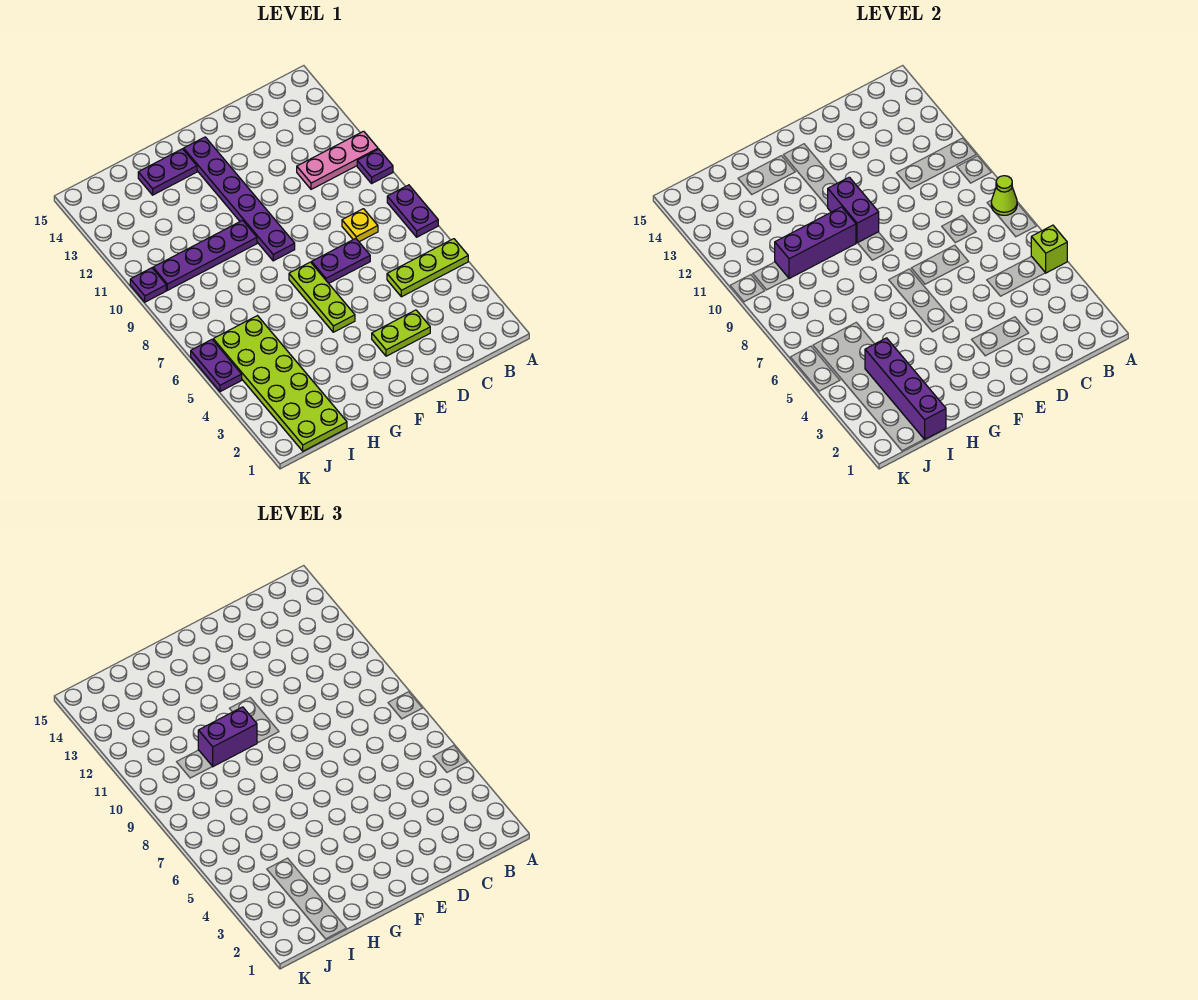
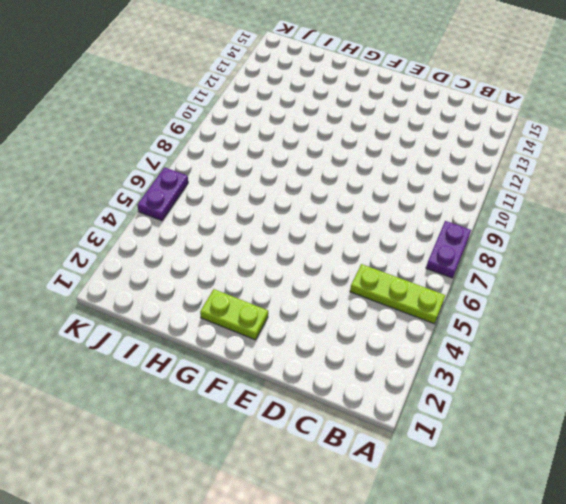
lime 1x2 plate [200,289,268,340] -> lime 1x2 plate moved to [372,310,430,356]
none -> purple 1x1 plate [357,149,393,183]
none -> pink 1x3 plate [297,131,378,189]
none -> yellow 1x1 plate [342,209,378,242]

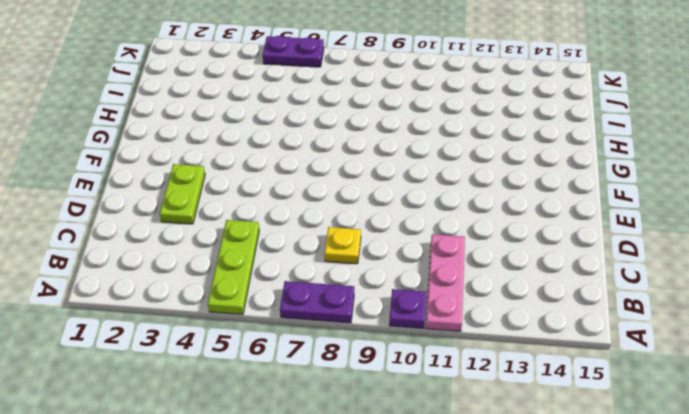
none -> purple 1x2 plate [312,238,370,283]
none -> lime 1x3 plate [289,262,355,332]
none -> purple 1x6 plate [184,137,295,261]

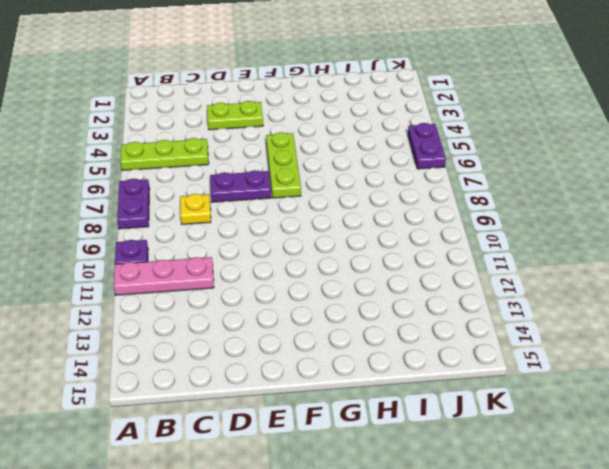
none -> purple 1x6 plate [184,137,295,261]
none -> purple 1x4 plate [153,220,257,290]
none -> purple 1x2 plate [138,149,197,195]

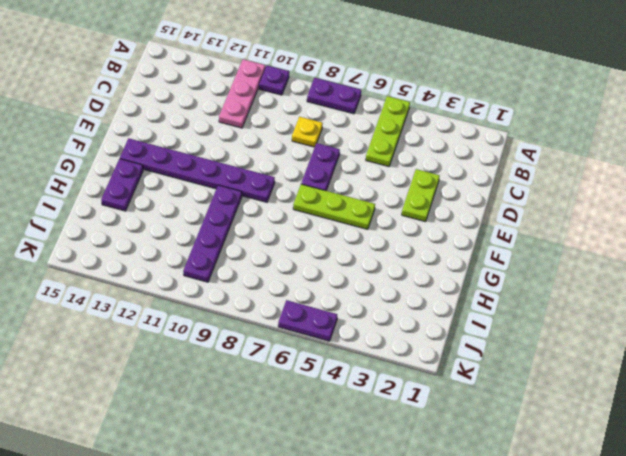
none -> lime 2x6 plate [213,316,347,451]
none -> purple 1x1 plate [130,268,166,302]
none -> lime 1x1 brick [1031,225,1067,273]

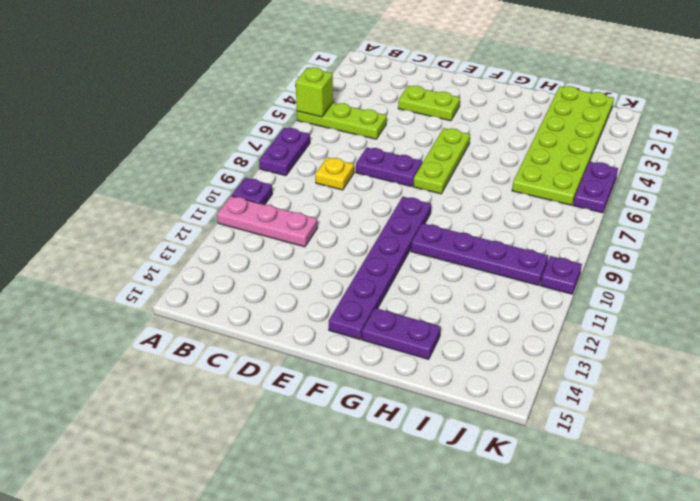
none -> lime 1x1 cone [991,176,1017,215]
none -> purple 1x2 brick [828,177,879,243]
none -> purple 1x3 brick [775,207,856,279]

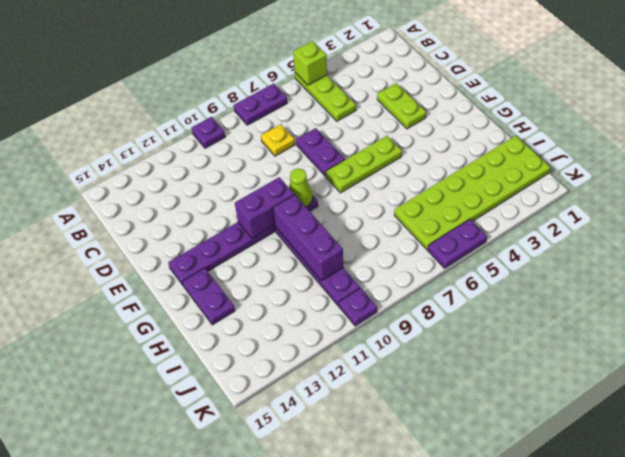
lime 1x1 cone [289,169,313,207] -> lime 1x1 cone moved to [991,176,1017,215]
none -> pink 1x3 plate [297,131,378,189]
none -> purple 1x4 brick [865,338,946,439]
none -> purple 1x2 brick [198,707,257,767]

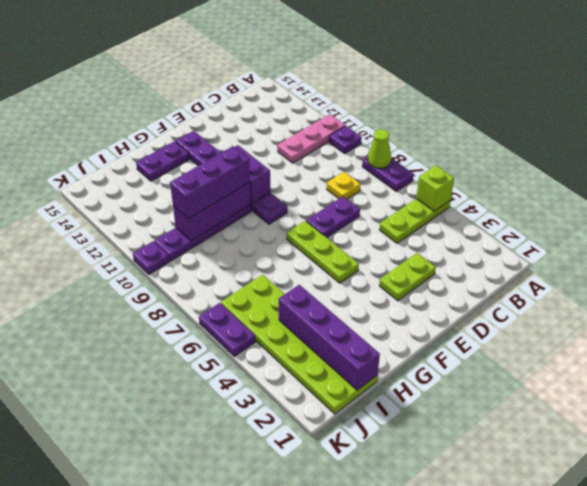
purple 1x3 brick [170,146,250,219] -> purple 1x2 brick [198,707,257,767]

